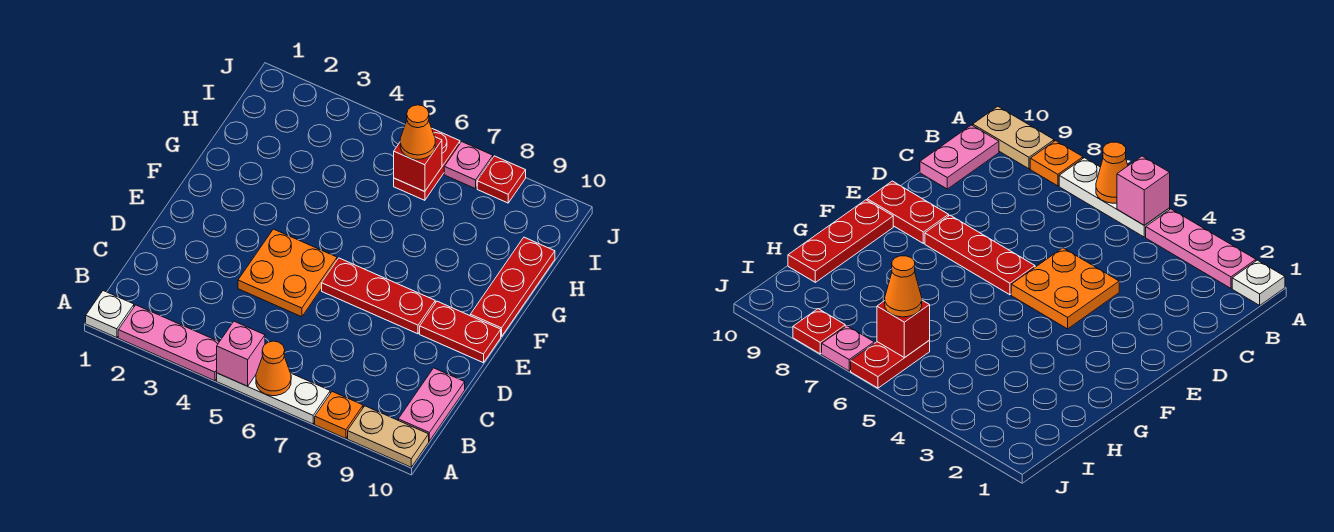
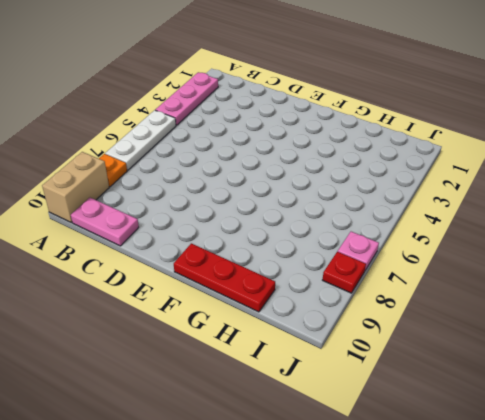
tan 1x2 brick [42,152,109,222] -> tan 1x2 plate [348,406,429,467]
none -> white 1x1 plate [86,291,134,338]
none -> orange 2x2 plate [238,229,337,317]
none -> red 1x3 plate [322,258,435,334]

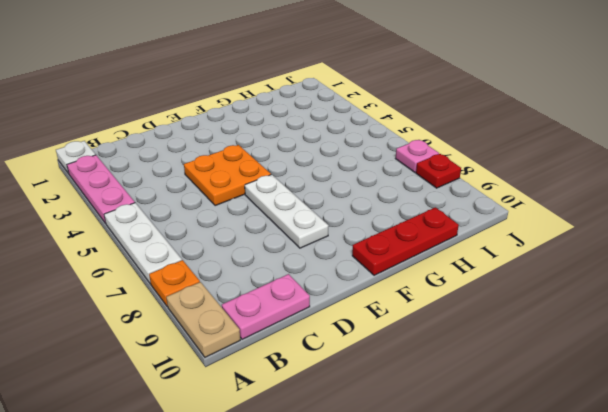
white 1x3 plate [245,175,329,248] -> red 1x3 plate [322,258,435,334]
none -> red 1x2 plate [420,301,501,363]
none -> red 1x2 plate [394,129,460,200]
none -> pink 1x1 brick [217,321,265,386]

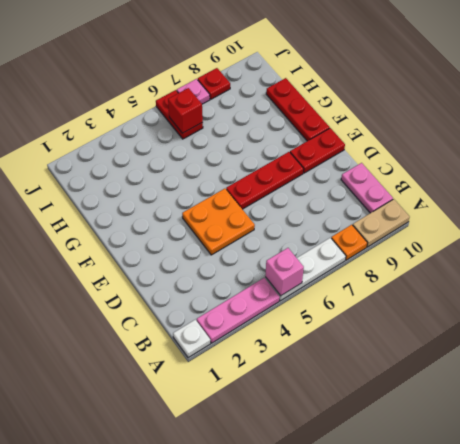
none -> orange 1x1 cone [256,341,291,396]
none -> orange 1x1 cone [400,105,435,159]

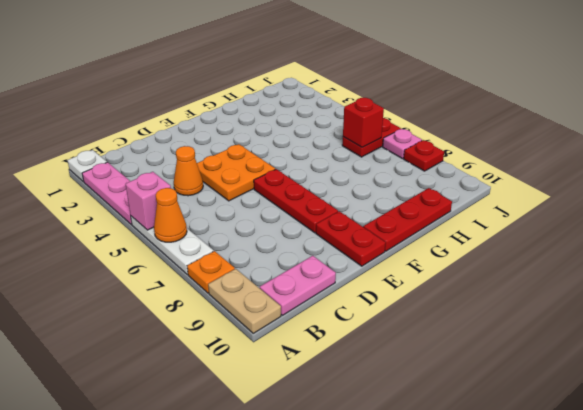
orange 1x1 cone [174,146,203,196] -> orange 1x1 cone moved to [400,105,435,159]

